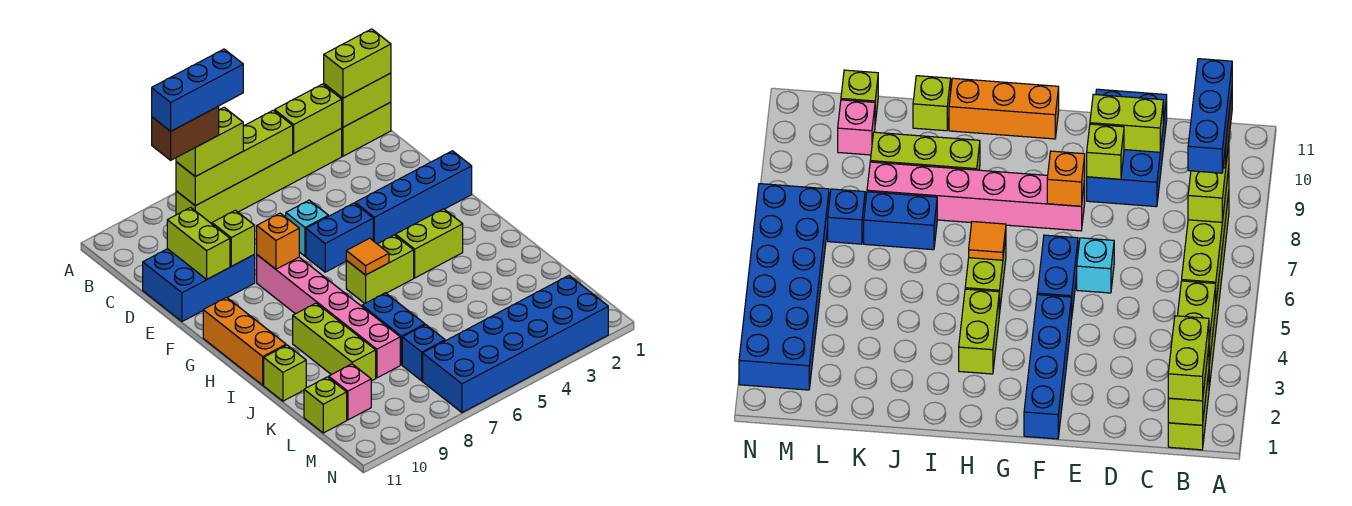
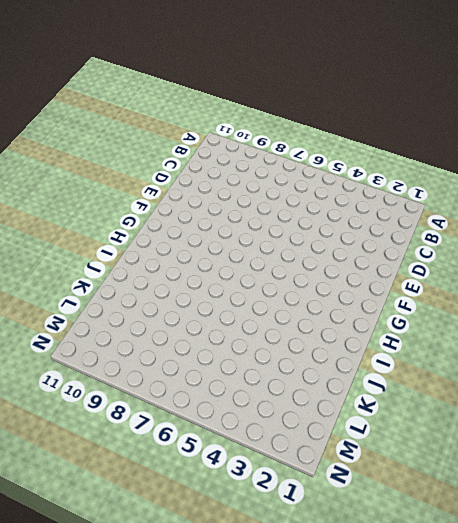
none -> lime 1x2 brick [342,102,391,156]
none -> lime 1x6 brick [176,128,342,224]
none -> blue 2x3 brick [143,249,255,322]

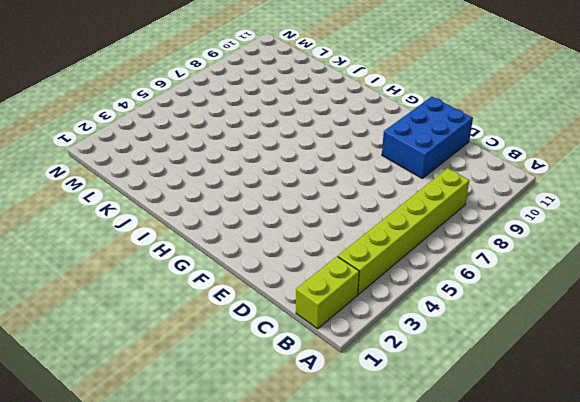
none -> cyan 1x1 brick [286,200,328,256]
none -> blue 1x4 brick [355,151,472,244]
none -> blue 1x2 brick [306,203,373,272]

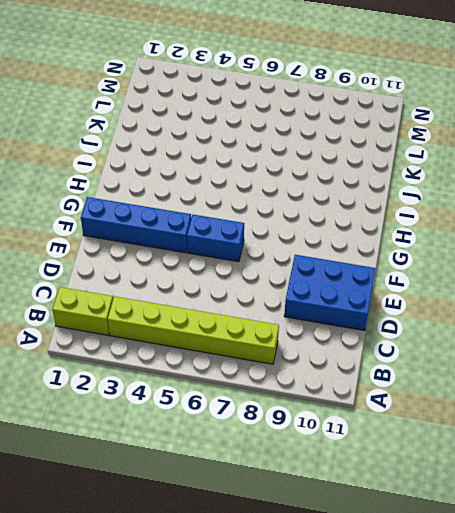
none -> cyan 1x1 brick [286,200,328,256]
none -> pink 1x6 brick [257,255,400,378]
none -> orange 1x3 brick [203,297,286,385]

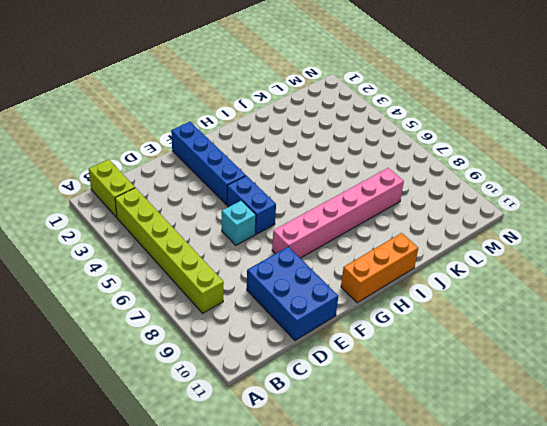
none -> lime 1x2 brick [395,209,463,278]
none -> lime 1x2 brick [346,235,414,303]
none -> lime 1x3 brick [293,303,376,381]

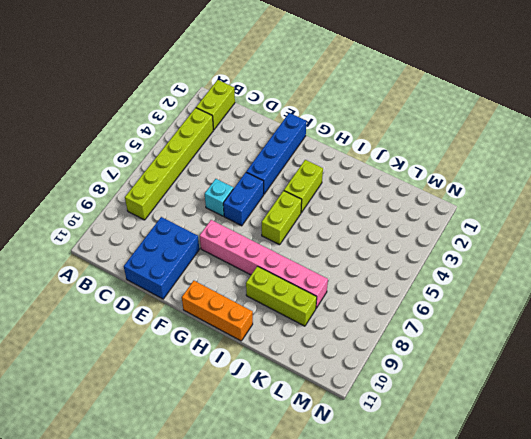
none -> blue 1x2 brick [362,293,425,365]
none -> lime 1x1 brick [264,345,306,401]
none -> blue 1x1 brick [402,325,445,381]

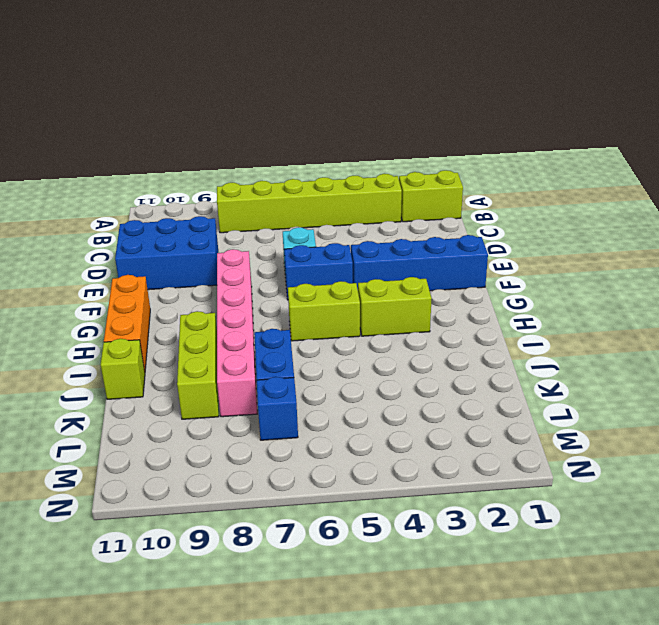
none -> pink 1x1 brick [329,364,371,420]
none -> lime 1x1 brick [304,377,347,433]
none -> blue 2x6 brick [423,276,608,413]

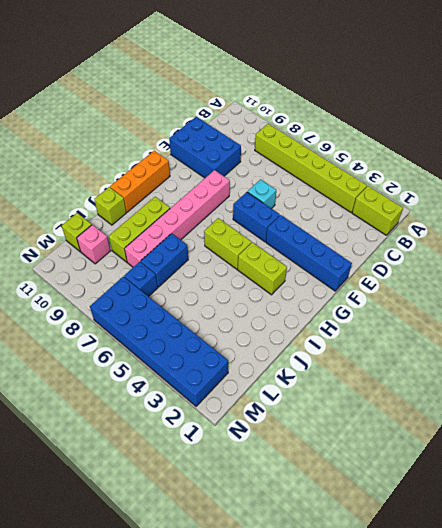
none -> lime 1x2 brick [324,73,391,127]
none -> lime 1x2 brick [275,84,342,153]
none -> lime 1x4 brick [176,110,293,206]

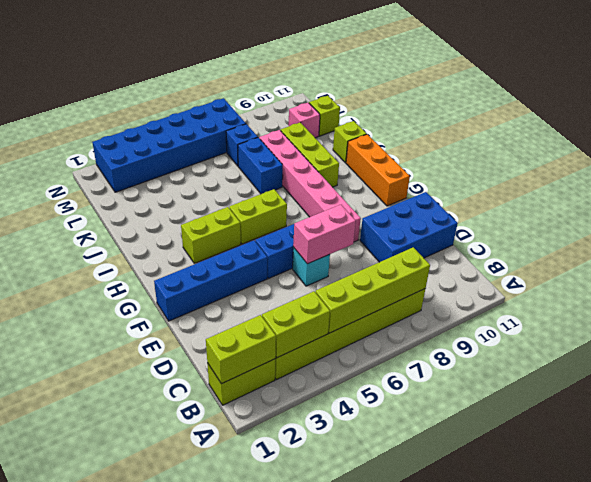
pink 1x2 brick [293,205,356,264] -> none
none -> lime 1x2 brick [167,207,230,279]
none -> lime 1x1 brick [212,210,255,266]
none -> orange 1x1 brick [257,213,299,269]

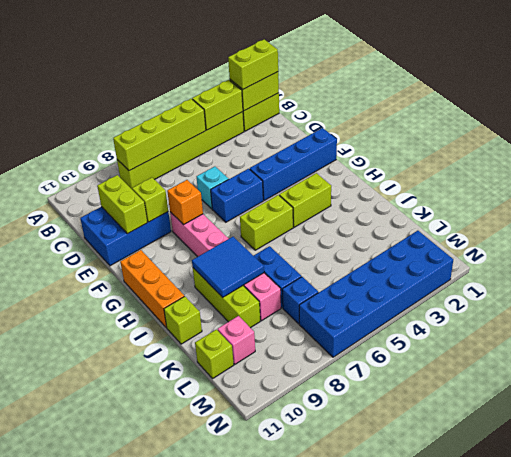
blue 2x2 tile [192,237,264,297] -> none
none -> orange 1x1 tile [346,238,389,275]
none -> lime 1x2 brick [176,107,243,177]
none -> brown 1x2 brick [152,106,219,160]

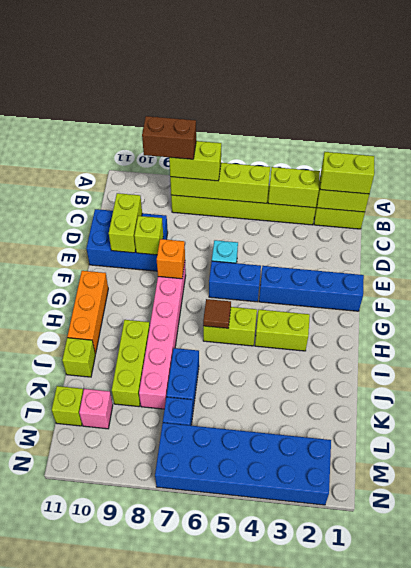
brown 1x1 tile [203,299,231,328] -> orange 1x1 tile [346,238,389,275]
none -> blue 1x3 brick [152,49,243,131]

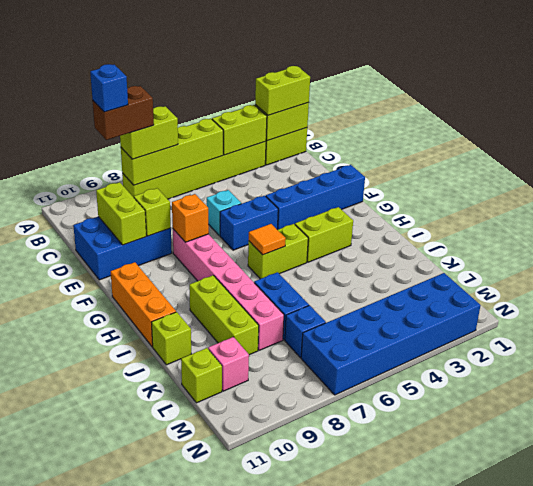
blue 1x1 brick [90,64,128,112] -> blue 1x3 brick [152,49,243,131]

